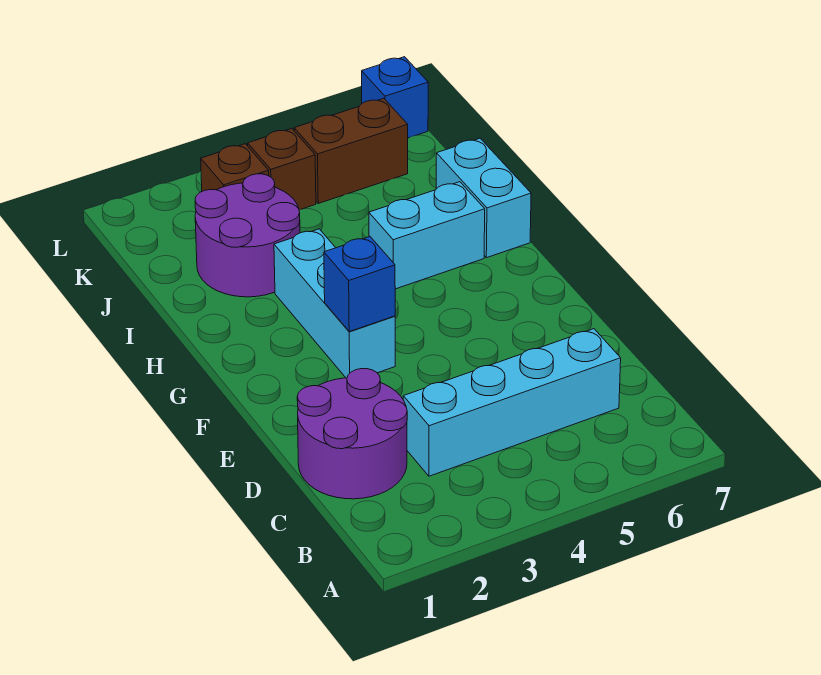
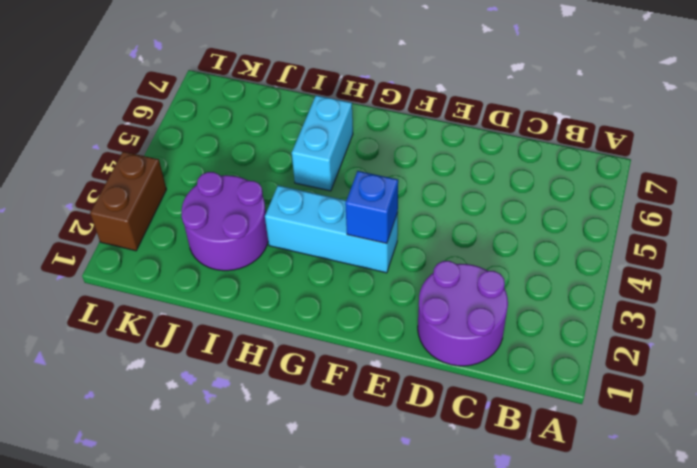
brown 1x2 brick [90,152,166,251] -> brown 1x2 brick moved to [294,98,408,203]
none -> cyan 1x4 brick [403,329,621,476]
none -> cyan 1x2 brick [436,138,531,258]

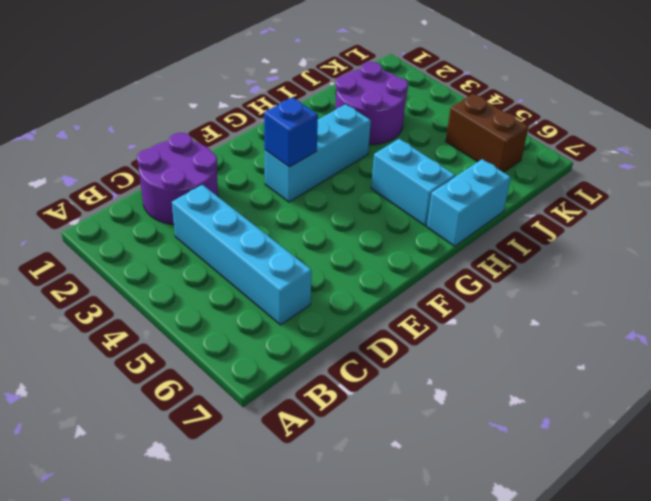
none -> brown 1x1 brick [201,144,269,191]
none -> brown 1x1 brick [248,129,316,210]

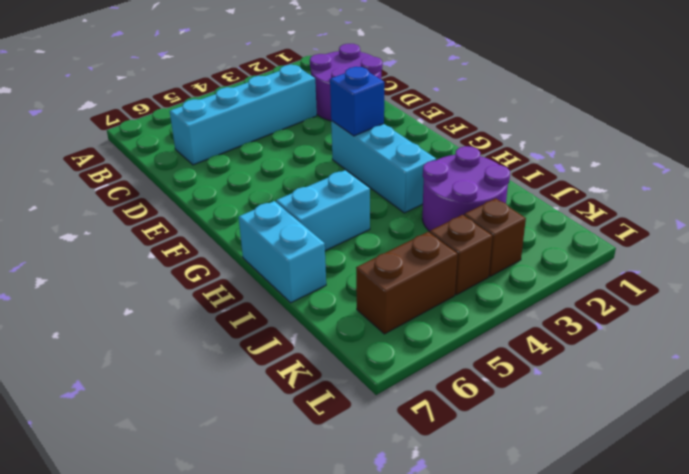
none -> blue 1x1 brick [362,57,428,138]

